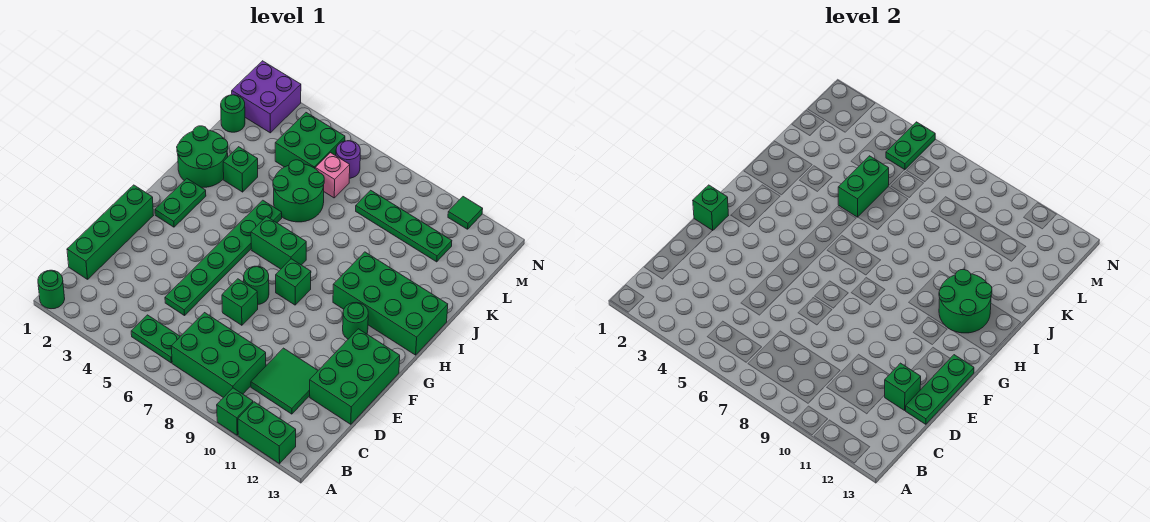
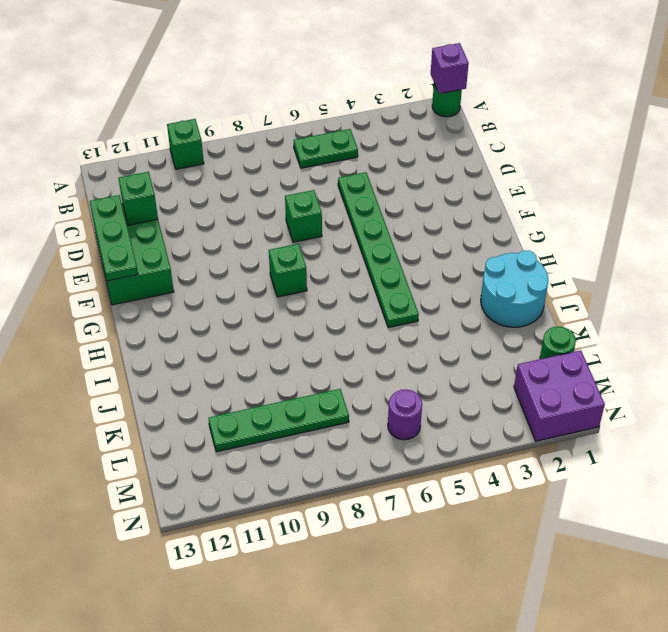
purple 1x1 brick [431,43,469,94] -> none
cyan 2x2 round brick [481,251,548,327] -> green 2x2 round brick [177,126,228,188]
none -> green 1x2 brick [238,402,296,464]
none -> green 2x3 brick [171,313,266,398]
none -> green 1x4 brick [67,185,154,279]
none -> green 2x2 tile [251,348,318,414]

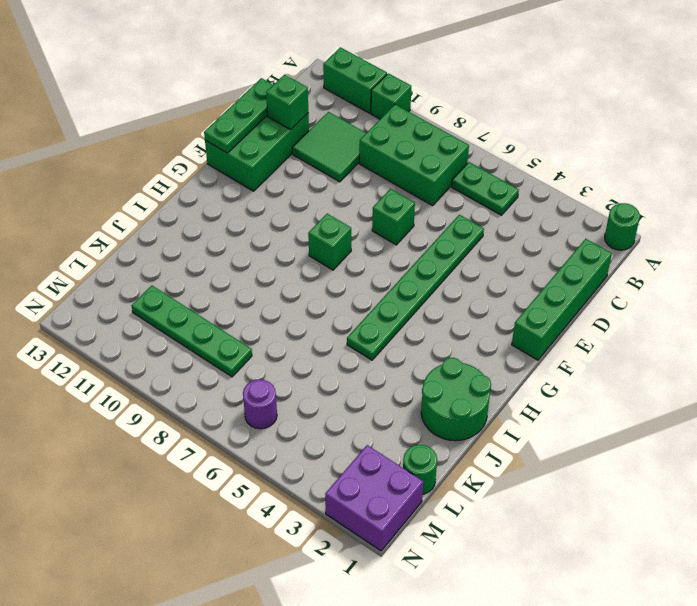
none -> green 1x1 round brick [244,266,269,304]
none -> green 1x2 plate [155,179,206,227]
none -> green 1x1 round brick [343,303,368,339]
none -> green 1x2 brick [251,216,306,269]

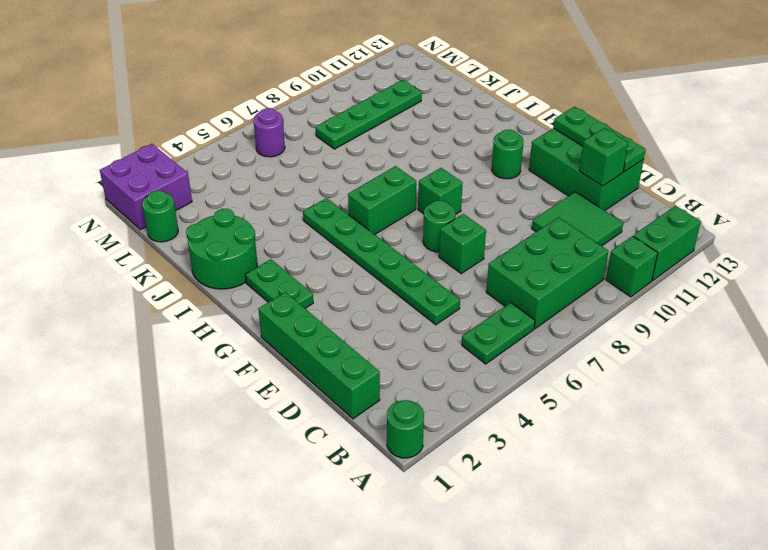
none -> green 2x4 brick [333,252,448,355]
none -> green 1x1 brick [223,147,258,192]
none -> green 2x2 round brick [273,160,324,222]
none -> green 2x2 brick [275,113,345,168]

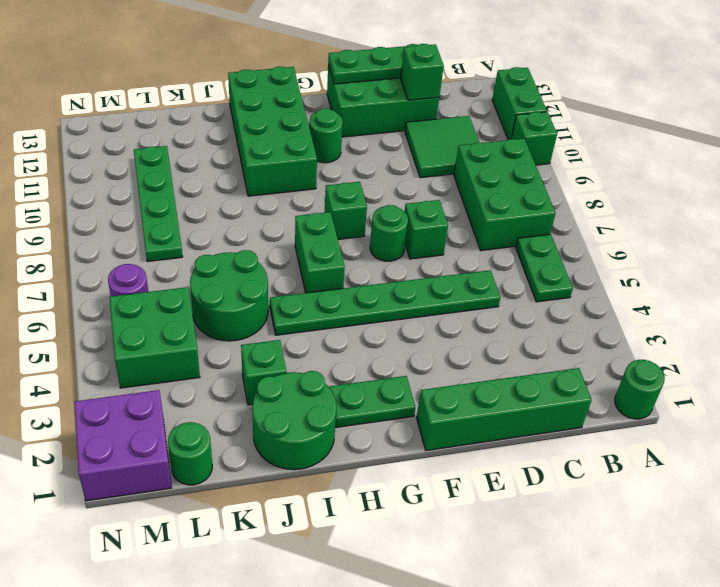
none -> pink 1x1 brick [315,153,350,198]
none -> green 1x1 tile [448,197,483,229]
none -> green 1x1 brick [693,185,729,231]
none -> green 2x2 round brick [939,269,992,333]

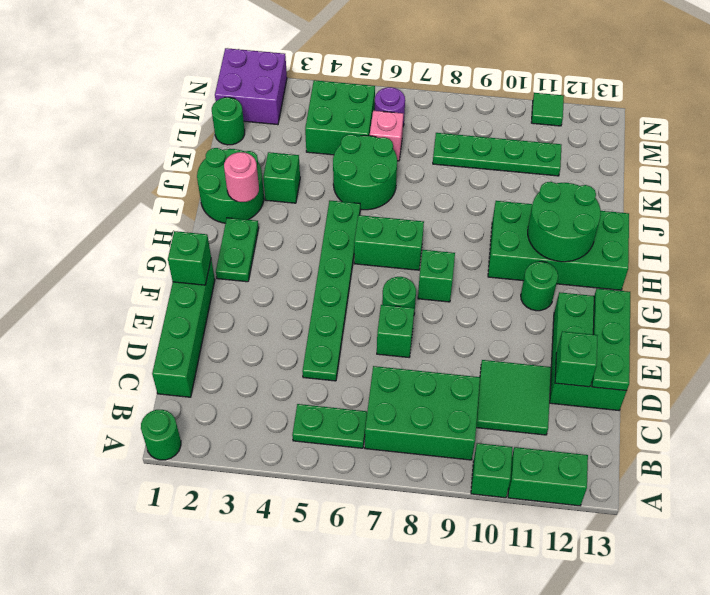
pink 1x1 round brick [224,152,259,202] -> none
none -> green 1x2 brick [838,156,889,217]
none -> green 1x2 plate [886,122,935,170]

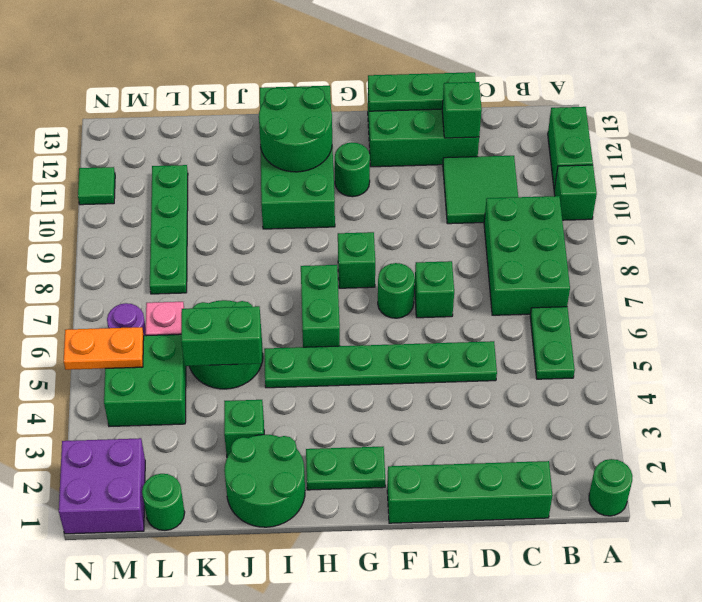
orange 1x2 plate [64,327,144,370] -> green 1x2 plate [886,122,935,170]
none -> green 1x1 brick [693,185,729,231]

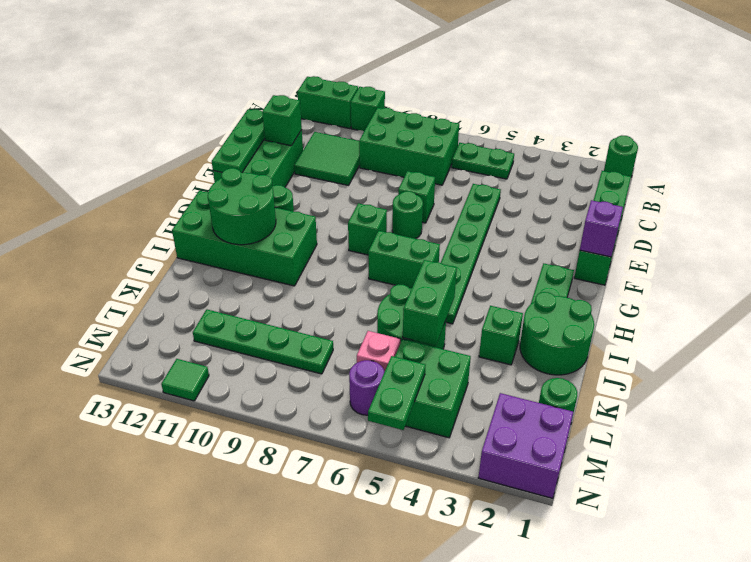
purple 1x1 brick [580,200,623,257] -> green 1x1 brick [693,185,729,231]

